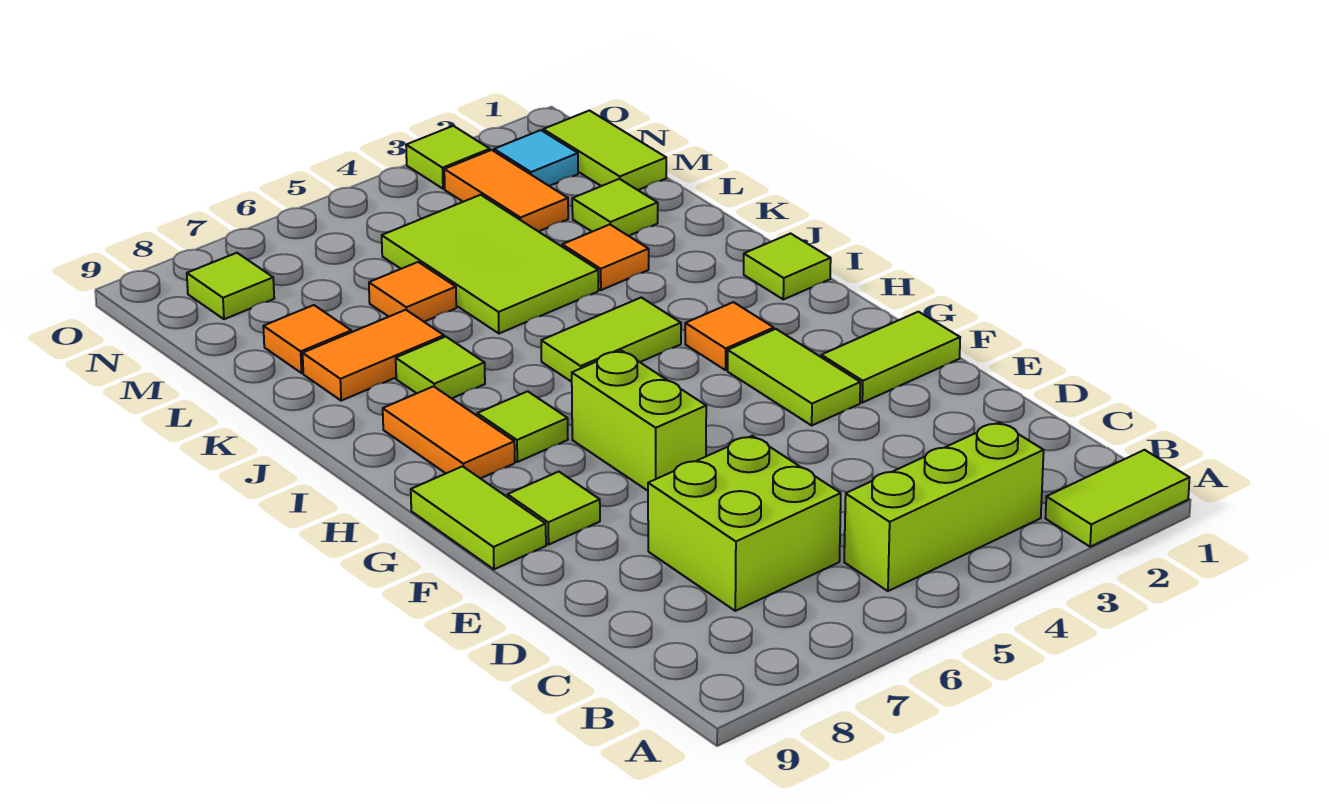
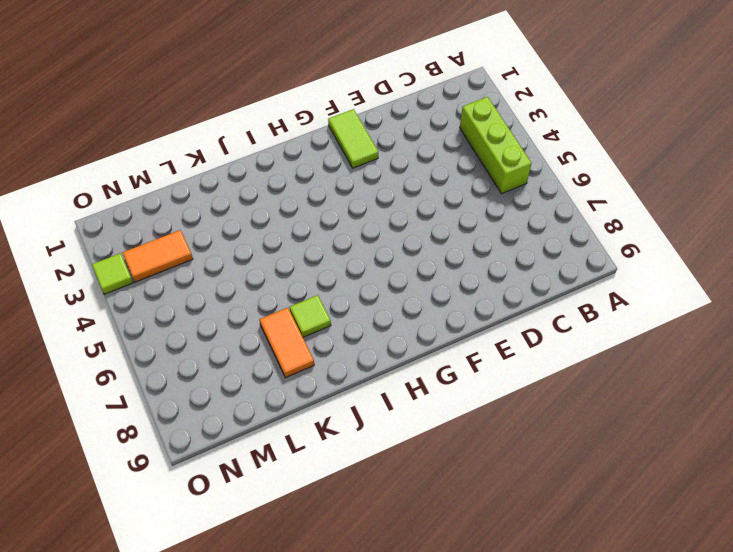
none -> lime 1x2 tile [1045,450,1190,547]
none -> lime 2x2 brick [648,436,841,611]
none -> lime 1x2 tile [728,329,860,425]

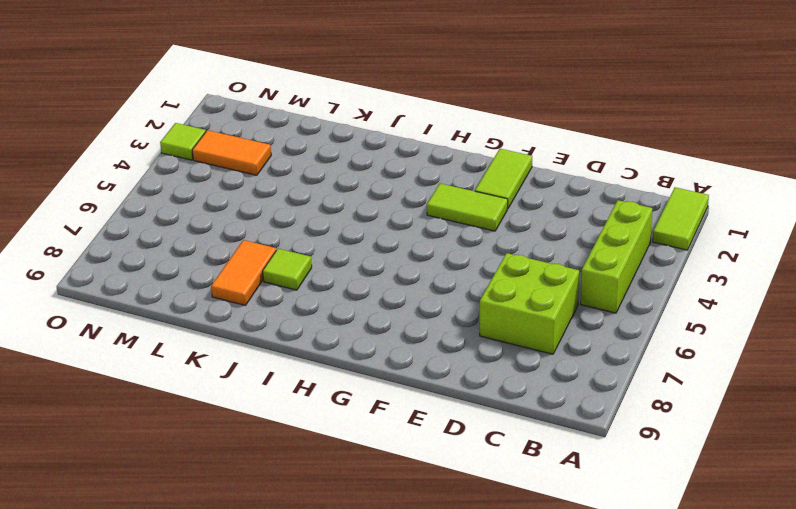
none -> lime 1x2 brick [572,351,706,491]
none -> lime 1x1 tile [507,472,600,545]
none -> lime 1x2 tile [411,466,546,569]

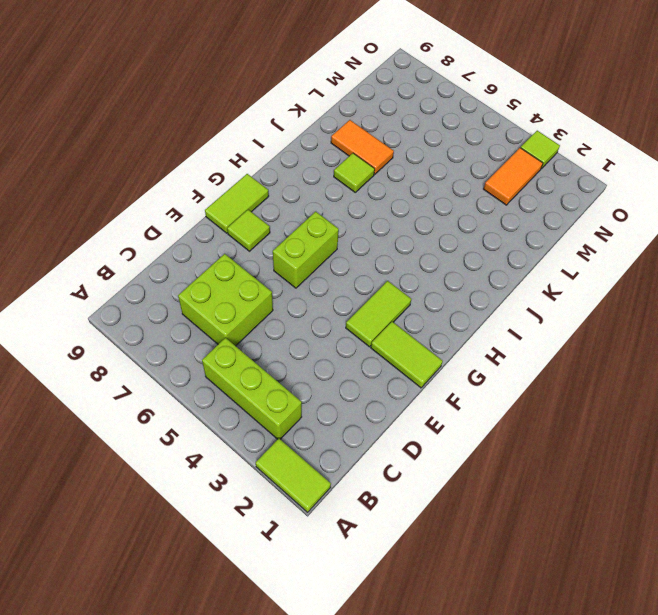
none -> orange 1x1 tile [685,302,774,370]
none -> lime 1x1 tile [477,391,568,462]
none -> orange 1x2 tile [383,386,515,478]

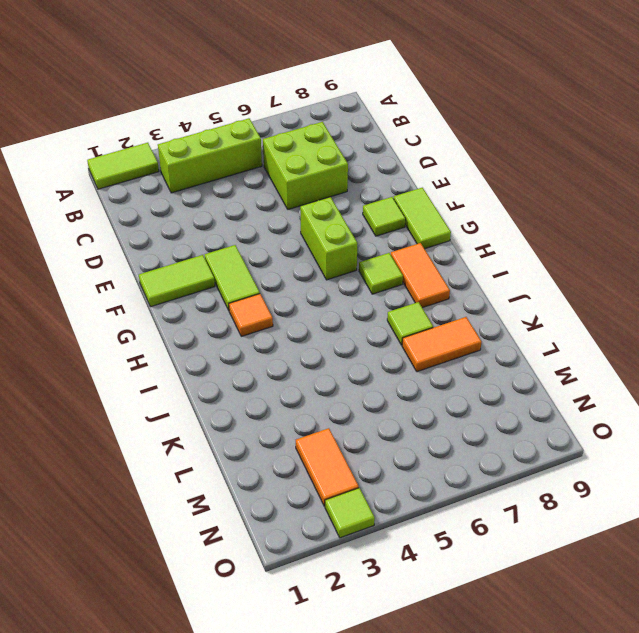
none -> lime 1x1 tile [744,234,831,299]
none -> lime 1x2 tile [541,297,681,382]
none -> orange 1x1 tile [562,225,649,290]

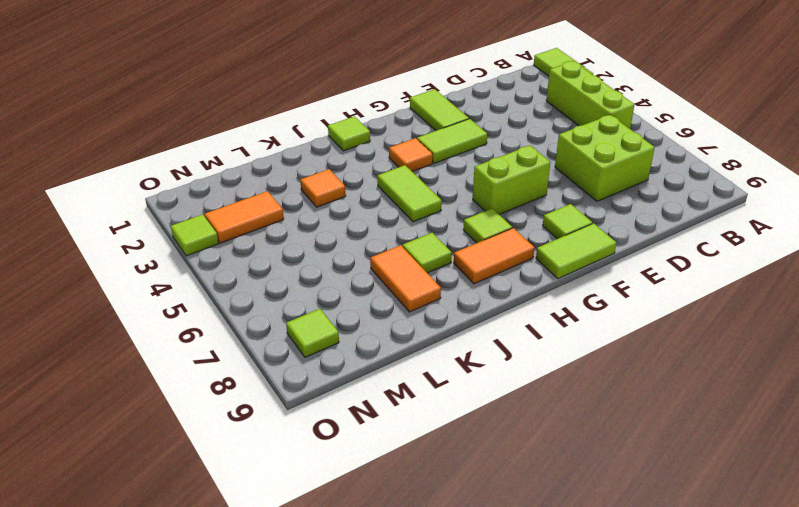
none -> lime 2x3 tile [382,195,598,333]
none -> lime 1x1 tile [572,179,658,236]
none -> orange 1x1 tile [369,262,456,322]

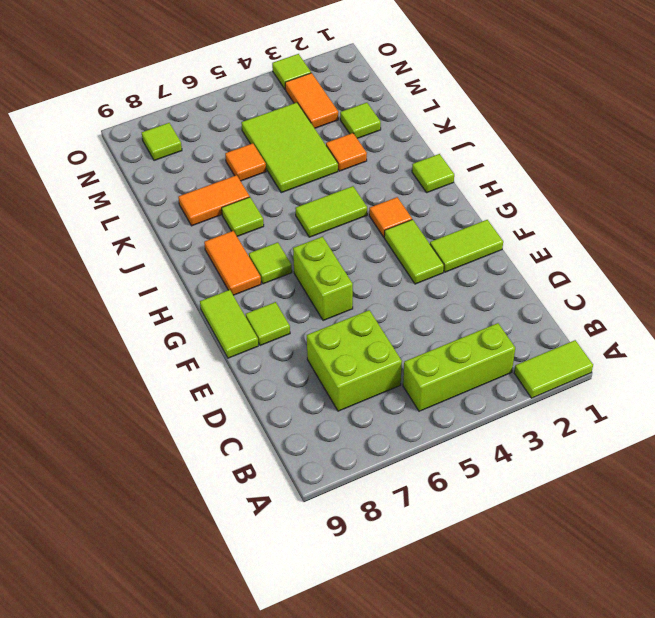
none -> orange 1x1 tile [263,305,351,373]
none -> lime 1x2 tile [543,111,666,190]
none -> cyan 1x1 tile [494,130,578,186]

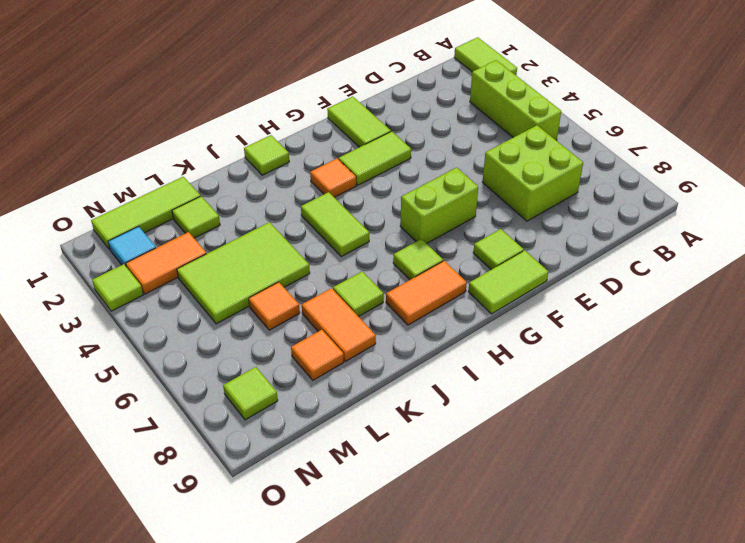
lime 1x3 tile [91,177,201,250] -> lime 1x2 tile [543,111,666,190]
none -> orange 1x1 tile [562,225,649,290]

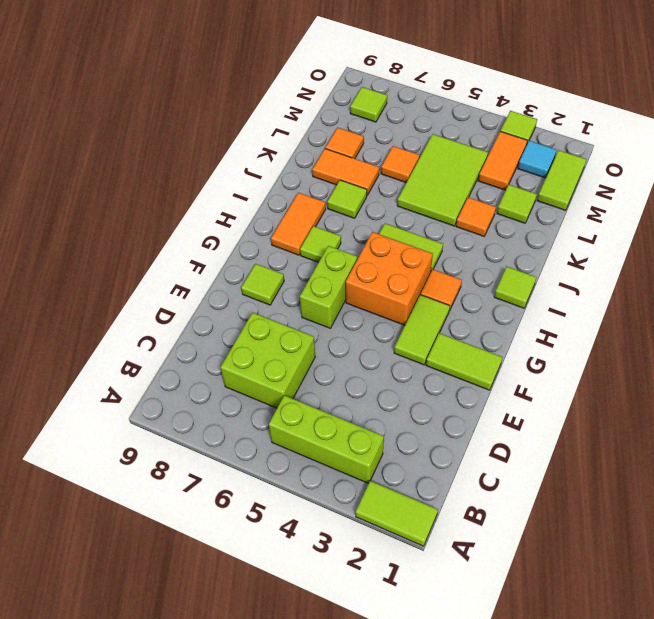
orange 2x2 brick [346,232,433,325] -> none
none -> lime 1x2 tile [411,466,546,569]

